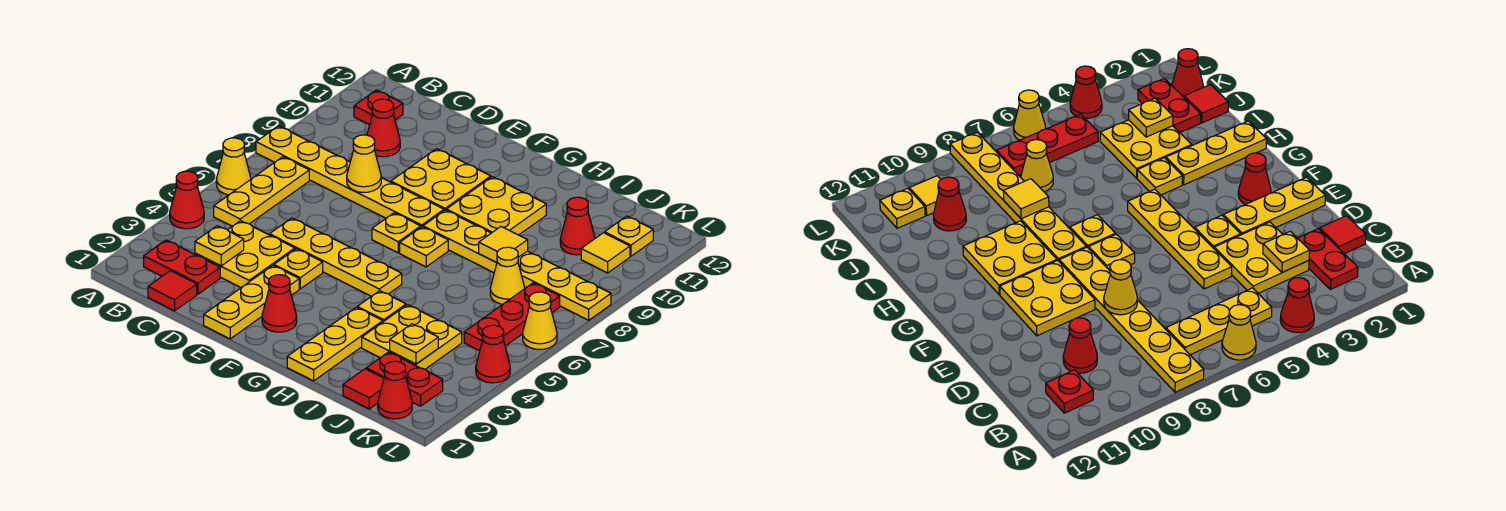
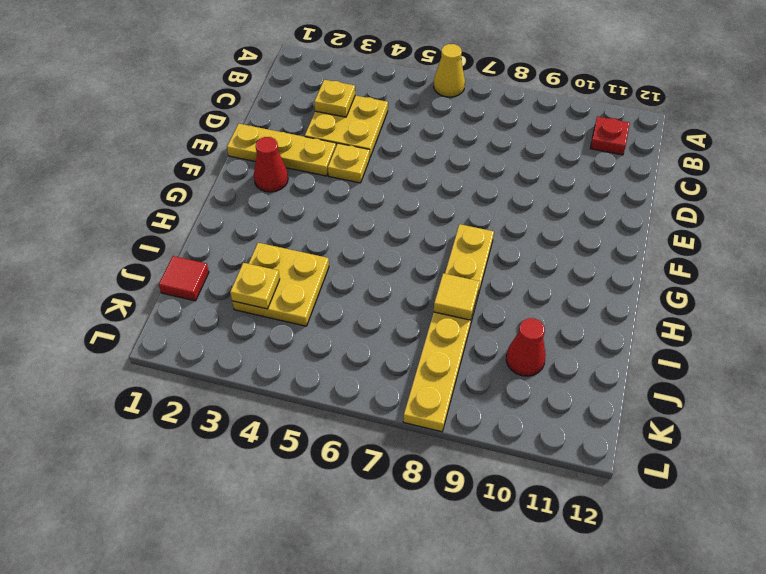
none -> red 1x1 cone [170,171,204,229]
none -> yellow 1x6 plate [256,126,444,227]
none -> red 1x2 plate [144,240,220,294]
none -> yellow 1x3 plate [214,157,309,226]

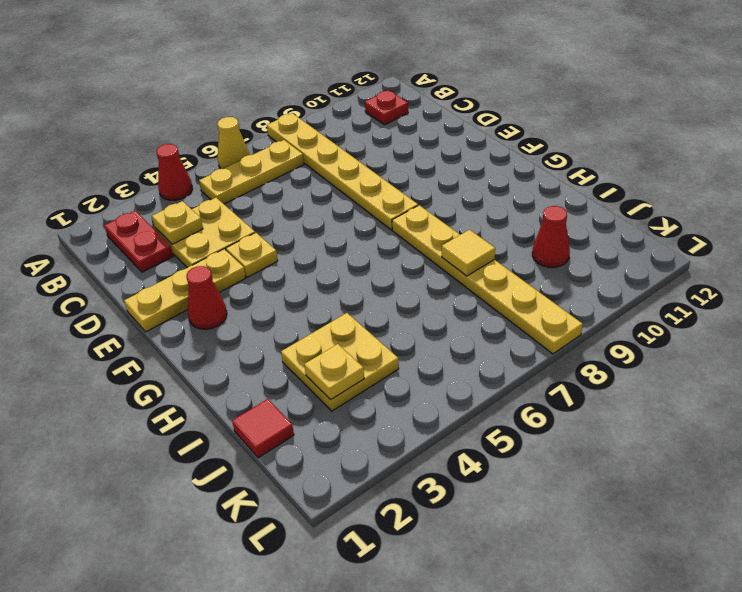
none -> red 1x1 tile [148,271,197,311]
none -> red 1x1 cone [367,99,400,157]
none -> yellow 1x4 plate [269,218,402,296]
none -> yellow 2x2 plate [391,149,491,211]

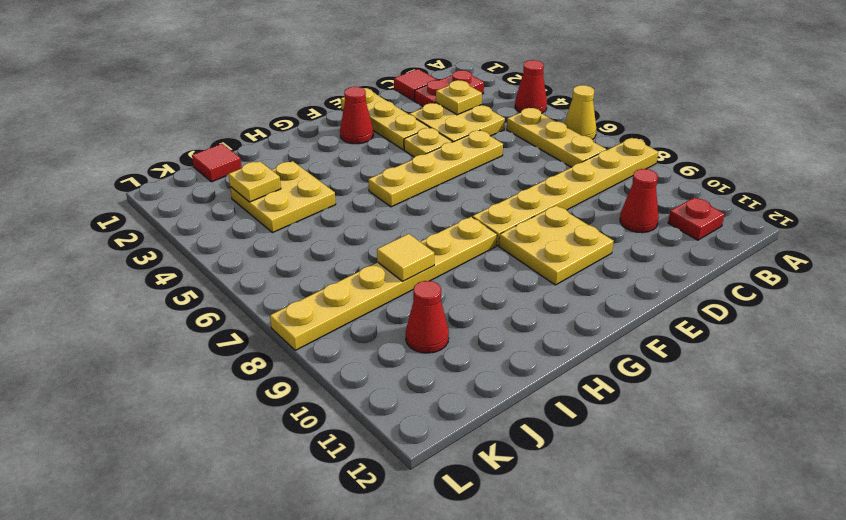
none -> yellow 1x1 plate [372,213,421,253]
none -> yellow 1x1 plate [400,227,448,267]
none -> yellow 2x2 plate [447,177,546,235]
none -> yellow 1x3 plate [287,307,383,381]

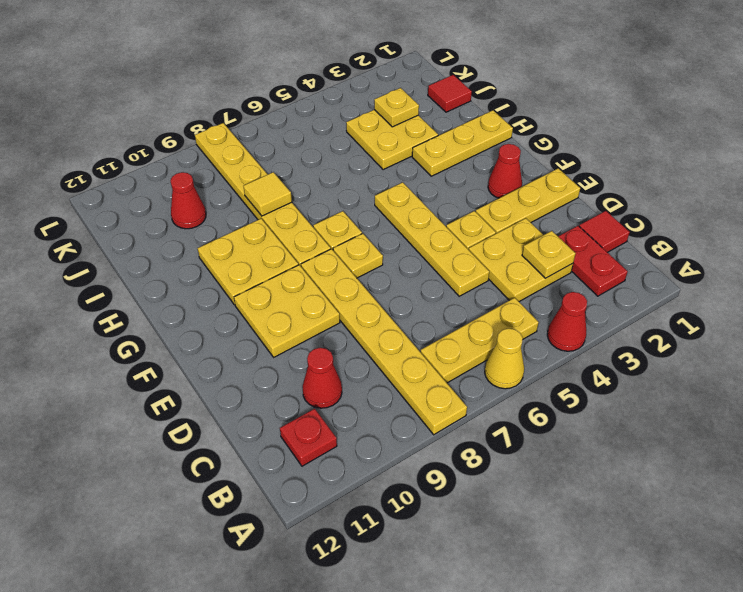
none -> yellow 1x1 plate [357,291,406,322]
none -> red 1x2 plate [366,352,443,406]
none -> yellow 1x1 cone [490,247,525,304]
none -> red 1x1 cone [378,361,412,419]

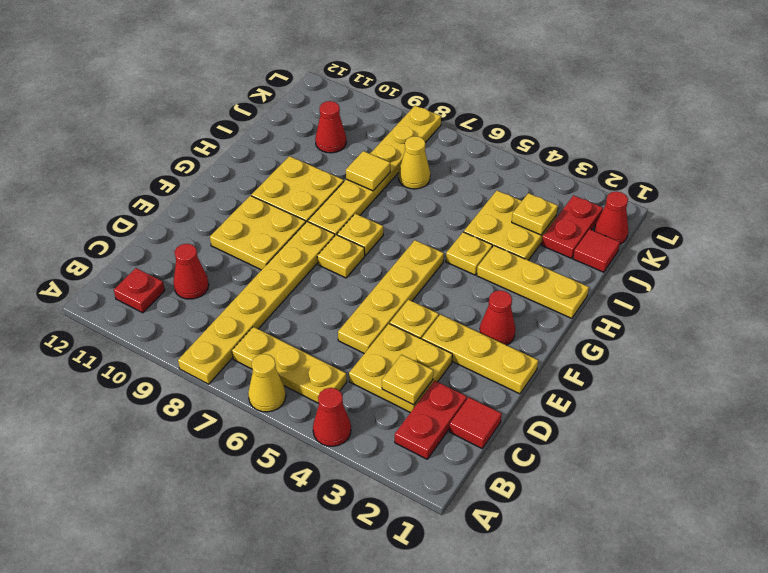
none -> red 1x3 plate [464,283,560,351]
none -> yellow 1x1 tile [581,233,630,273]
none -> yellow 1x1 plate [605,216,653,256]
none -> red 1x1 cone [476,325,510,383]

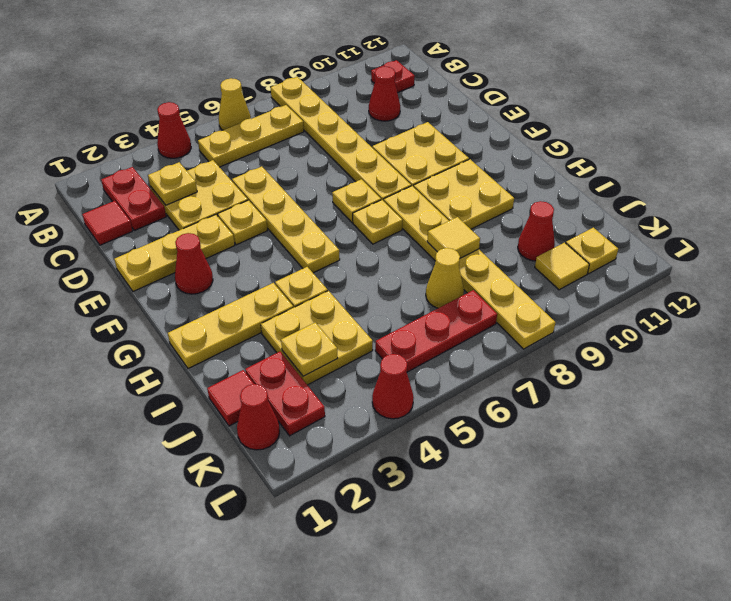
none -> yellow 1x1 cone [523,292,557,350]
none -> yellow 1x1 cone [347,135,381,192]

